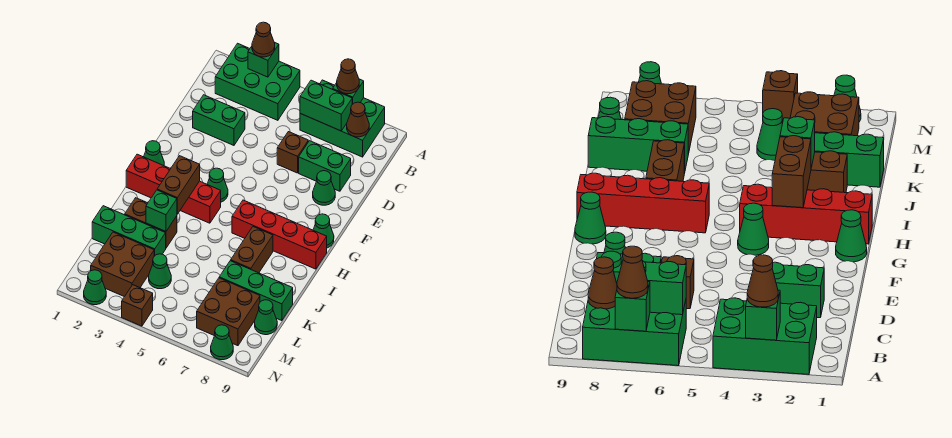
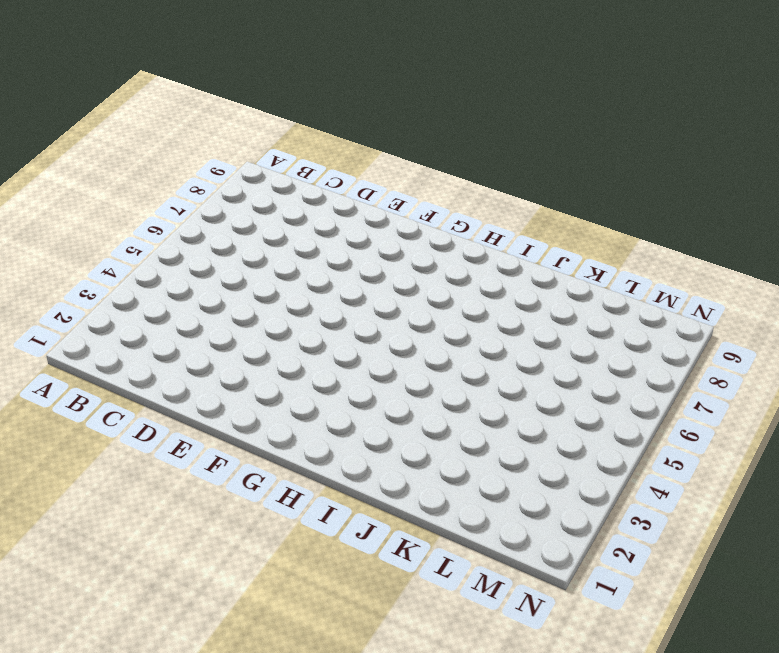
none -> green 2x3 brick [215,43,300,120]
none -> green 2x3 brick [300,80,385,157]
none -> green 1x2 brick [193,95,245,145]
none -> brown 1x1 brick [277,132,308,173]

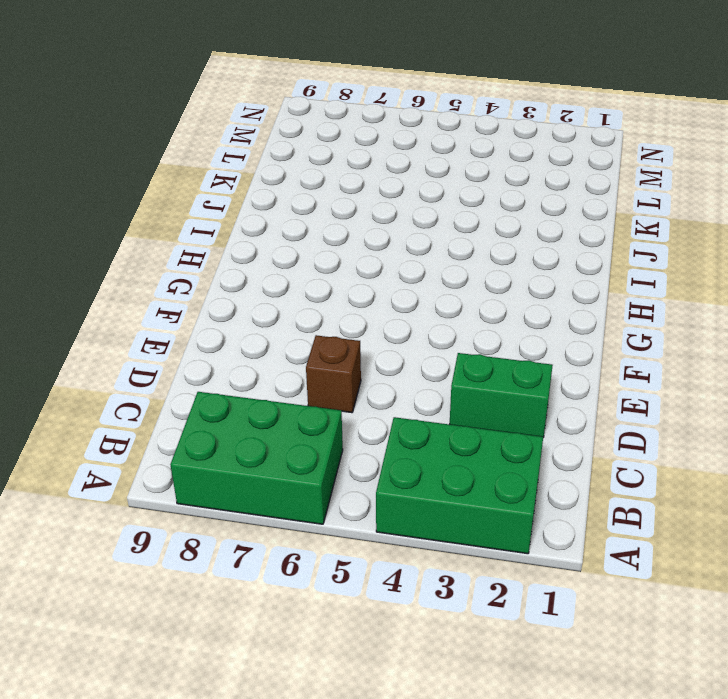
none -> green 1x2 brick [299,141,351,191]
none -> green 1x1 cone [313,171,335,205]
none -> green 1x1 cone [144,141,164,166]
none -> green 1x1 cone [207,168,228,202]

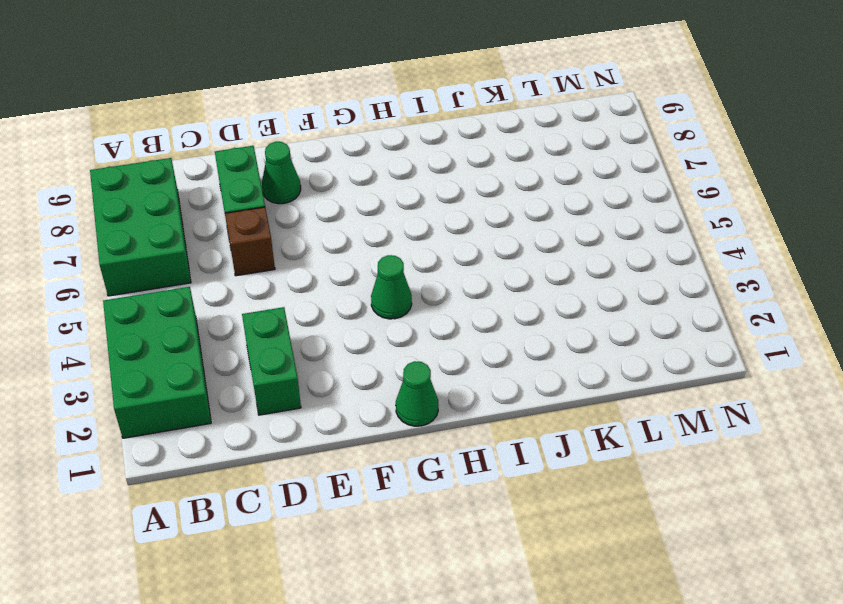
none -> green 1x1 cone [313,214,334,248]
none -> red 1x4 brick [126,154,221,223]
none -> red 1x4 brick [232,200,327,269]
none -> brown 1x2 brick [231,227,273,273]

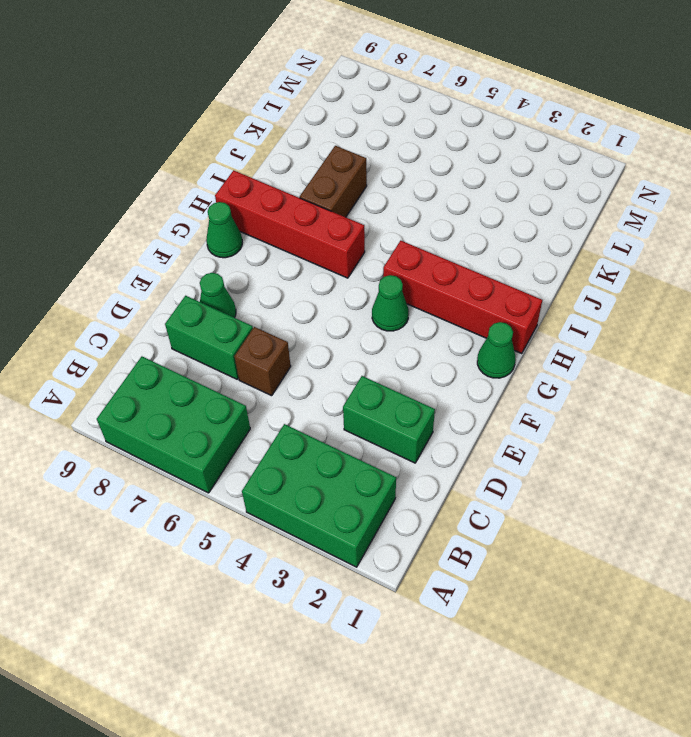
none -> brown 1x2 brick [125,198,177,248]
none -> green 1x3 brick [92,206,166,256]
none -> green 1x3 brick [219,261,293,321]
none -> brown 2x2 brick [91,232,154,297]

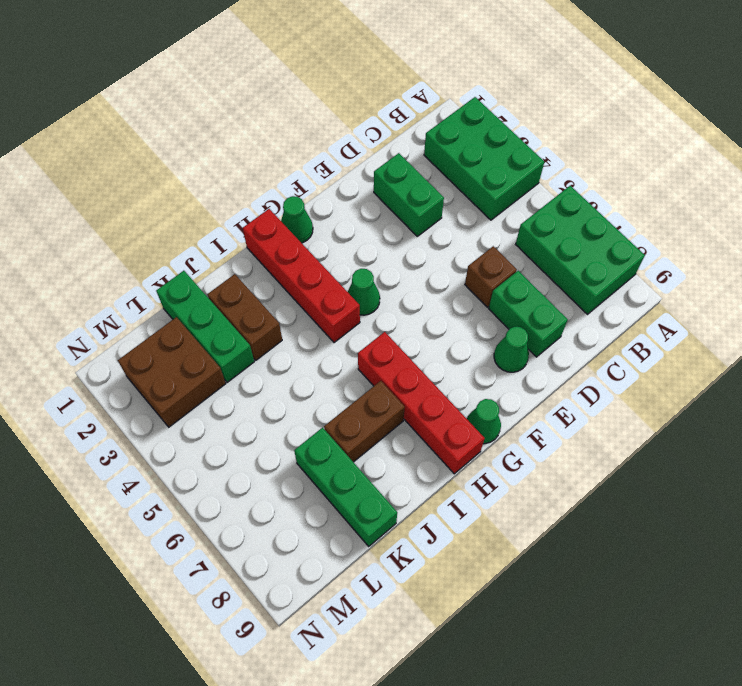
none -> green 1x1 cone [149,254,171,289]
none -> brown 2x2 brick [197,278,260,346]
none -> green 1x1 cone [255,300,277,335]
none -> green 1x1 cone [84,270,106,305]

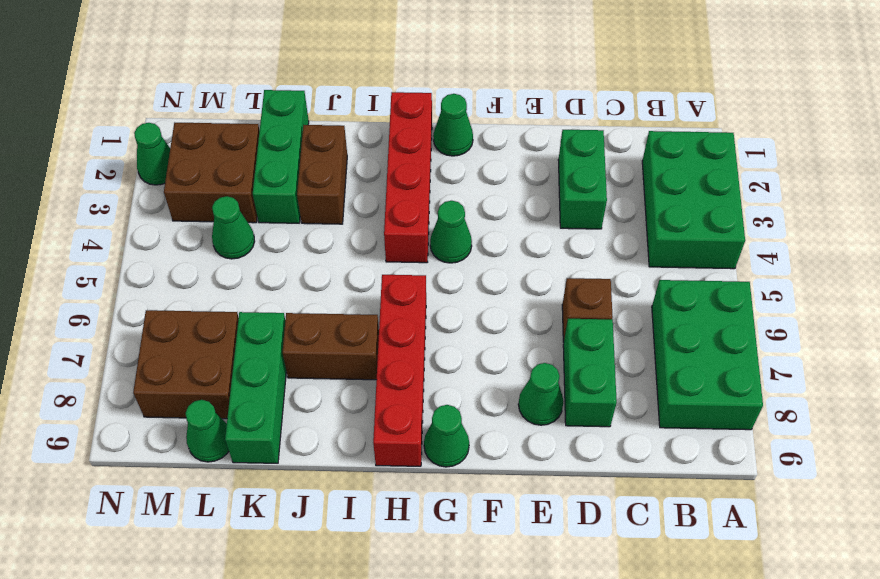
none -> brown 1x1 brick [122,285,153,326]
none -> green 1x1 cone [211,325,233,360]
none -> green 1x1 brick [248,43,279,77]
none -> green 1x1 brick [333,79,364,104]

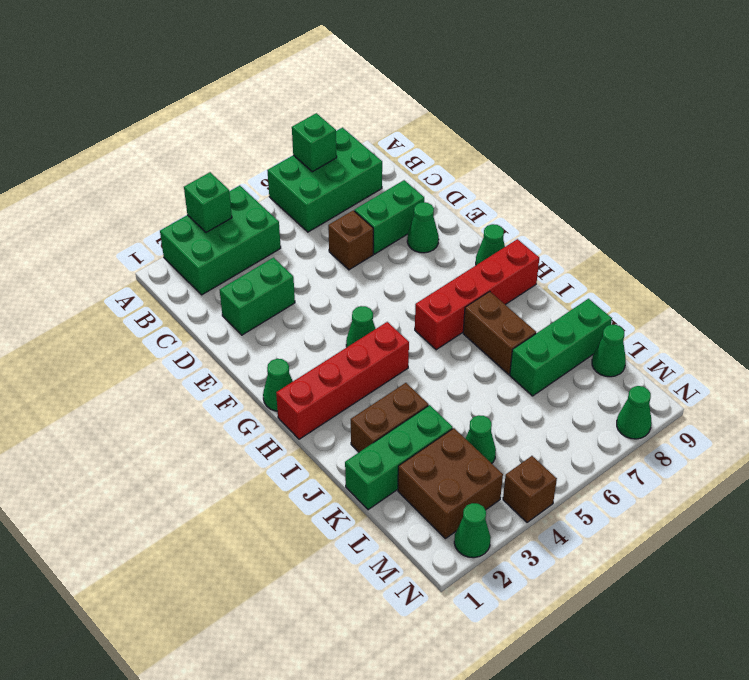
none -> brown 2x2 brick [197,278,260,346]
none -> green 1x2 brick [300,80,352,131]
none -> brown 1x1 cone [347,102,369,137]
none -> brown 1x2 brick [157,156,200,214]

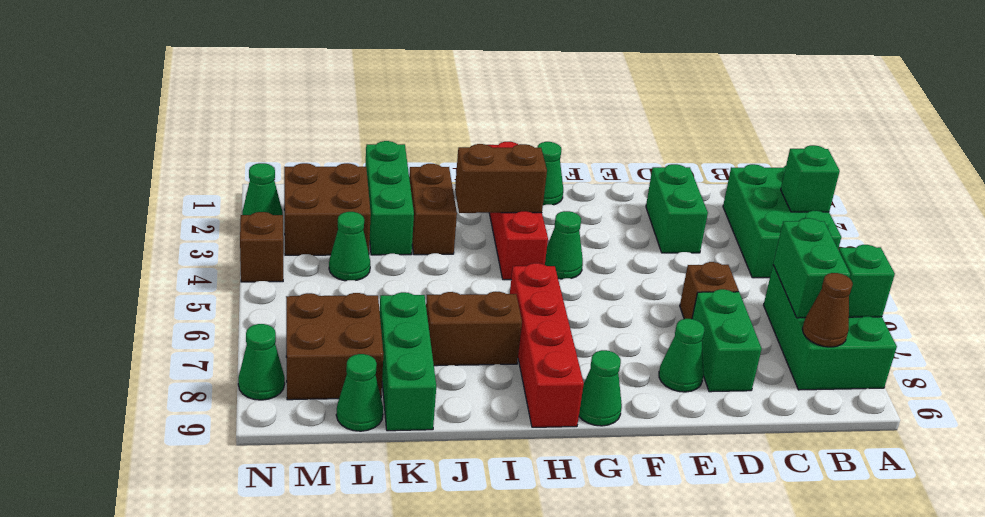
none -> green 1x1 brick [146,190,177,232]
none -> brown 1x1 cone [252,22,275,57]
none -> brown 1x1 cone [337,59,359,94]

